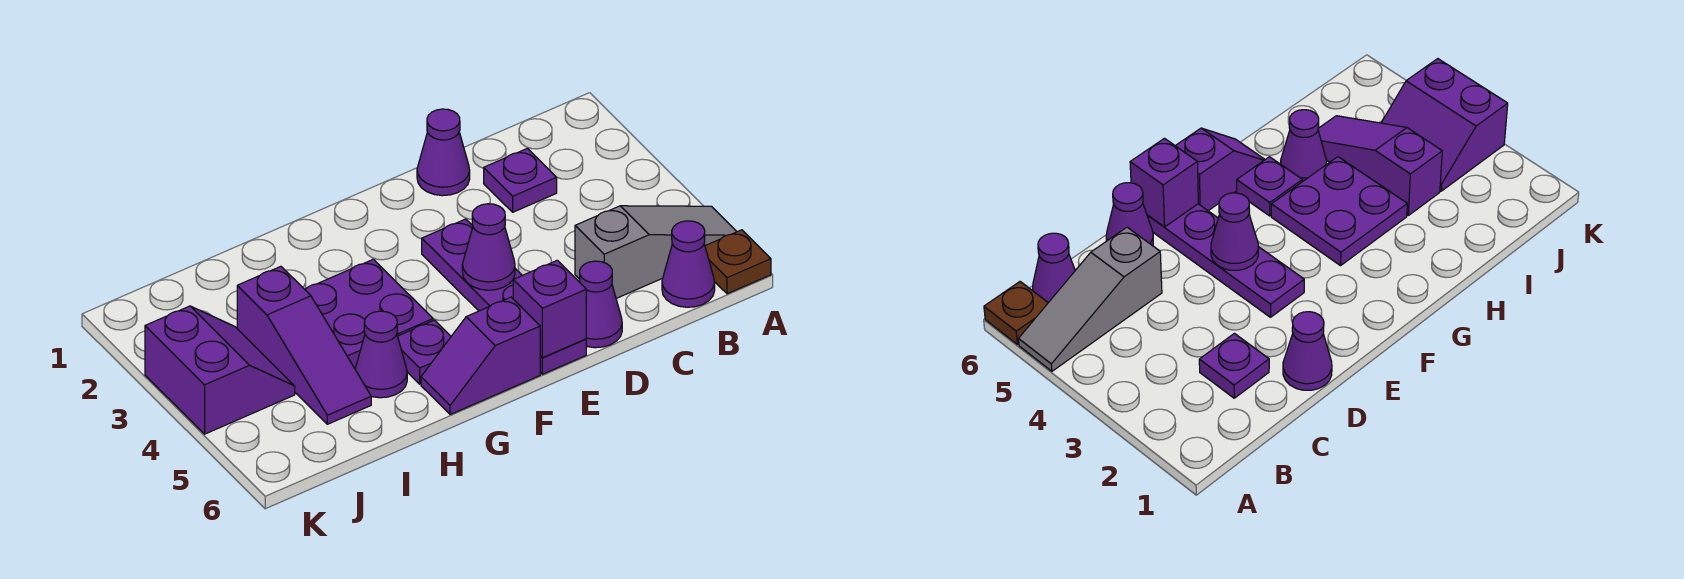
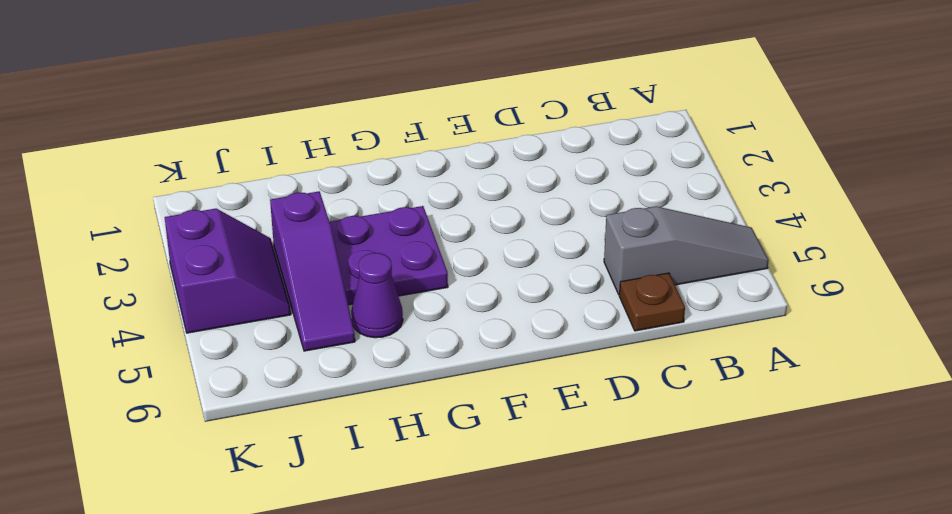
brown 1x1 plate [619,273,685,331] -> brown 1x1 plate moved to [705,230,771,294]
none -> purple 1x1 cone [662,221,715,307]
none -> purple 1x1 plate [484,148,557,212]
none -> purple 1x1 cone [417,109,470,196]

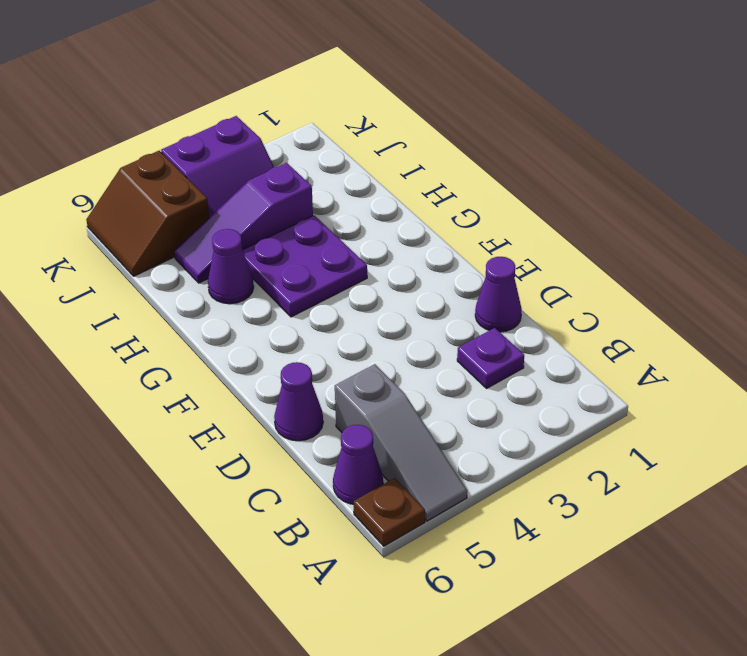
brown 2x2 slope [86,151,209,276] -> none
none -> purple 1x4 plate [422,219,586,374]
none -> purple 1x2 slope [421,297,540,415]
none -> purple 1x1 plate [398,320,451,384]

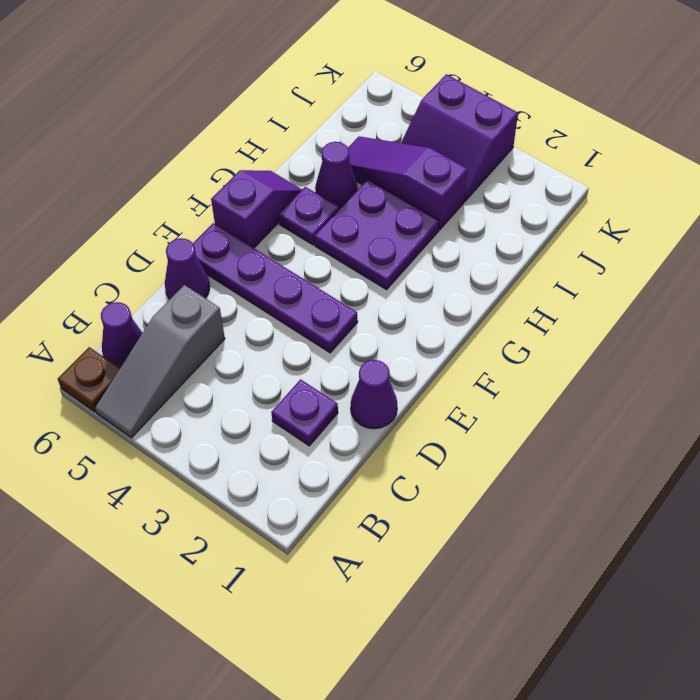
none -> purple 1x1 cone [462,204,515,290]
none -> purple 1x1 brick [513,260,586,358]

